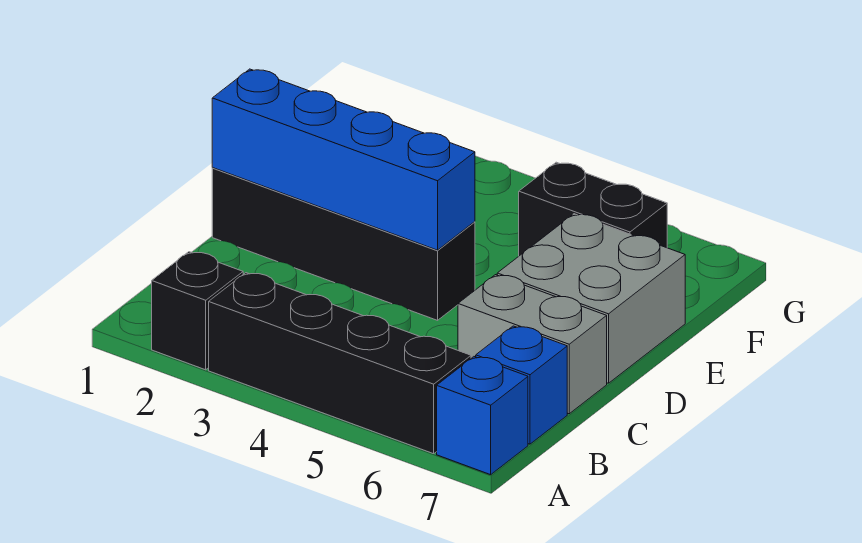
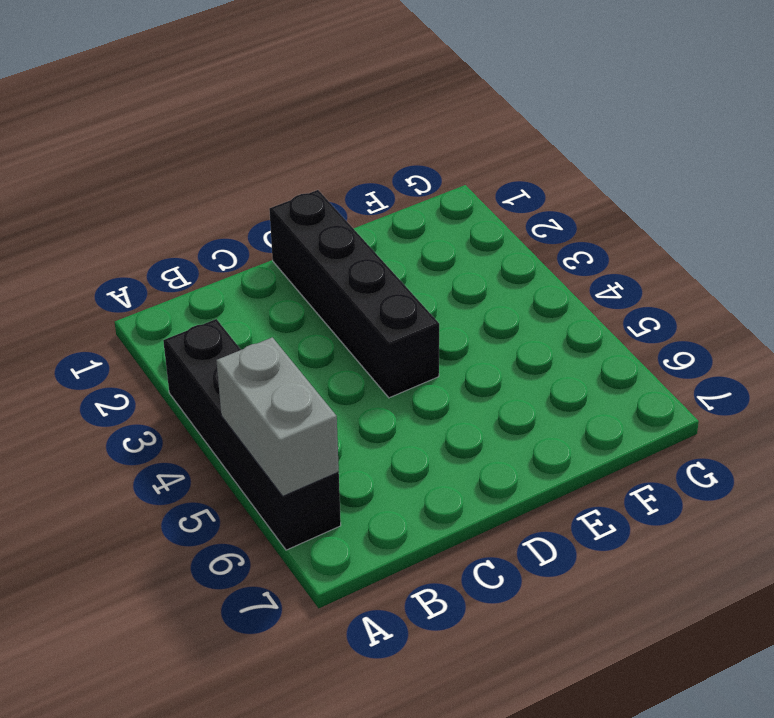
grey 1x2 brick [216,337,339,496] -> grey 1x2 brick moved to [458,275,607,414]
none -> black 1x1 brick [152,252,243,370]
none -> blue 1x1 brick [437,357,528,475]

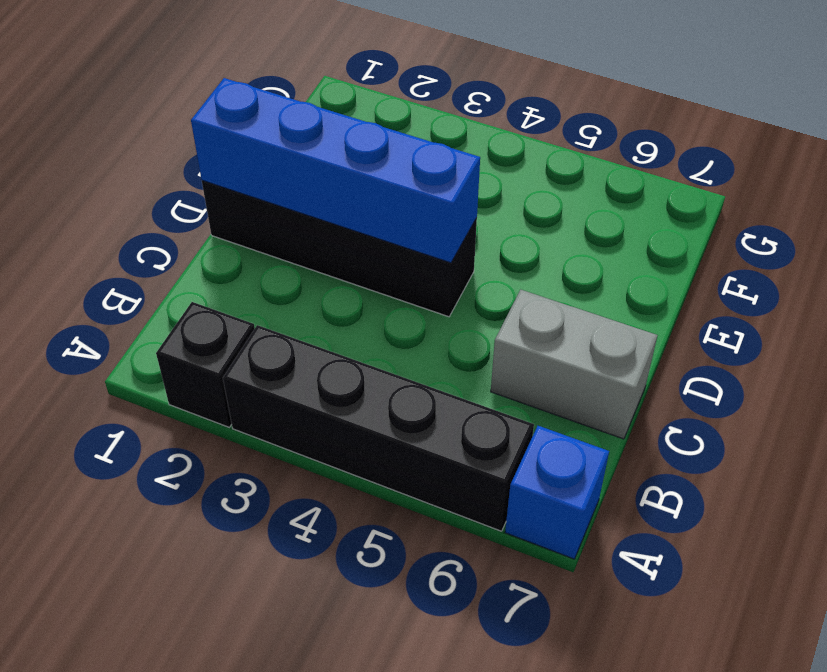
none -> blue 1x1 brick [476,326,567,444]
none -> grey 2x2 brick [497,214,685,383]

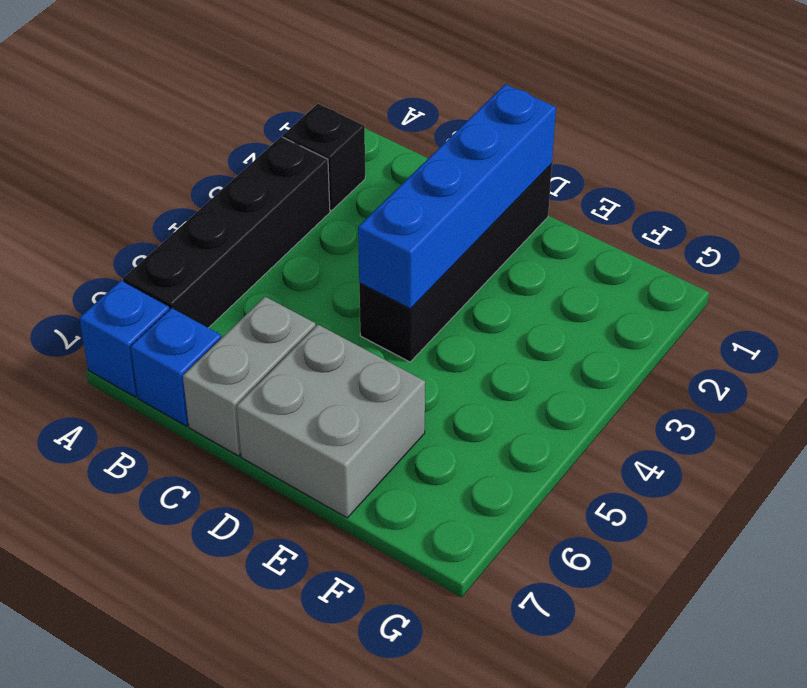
none -> black 1x2 brick [519,162,667,256]

